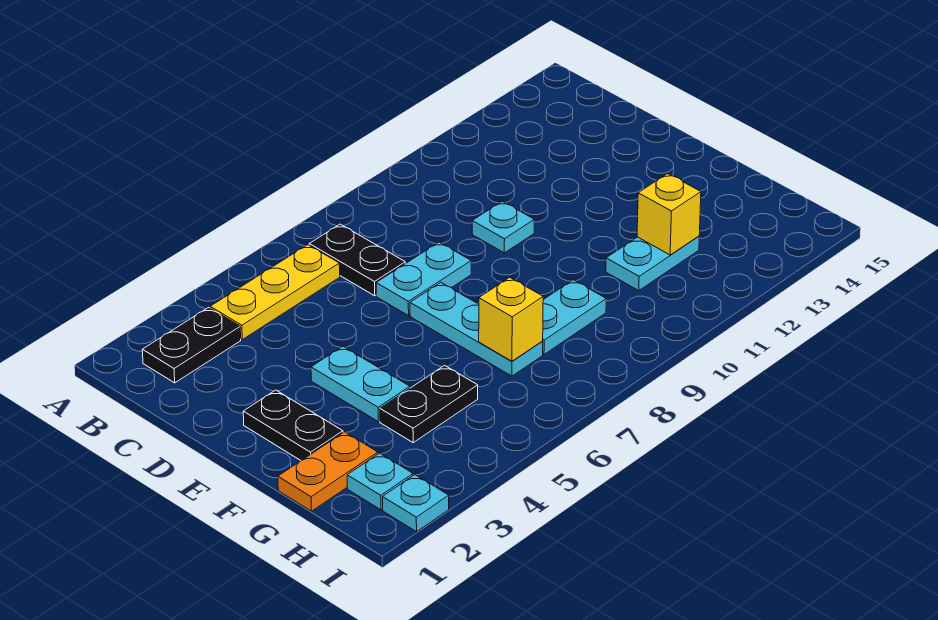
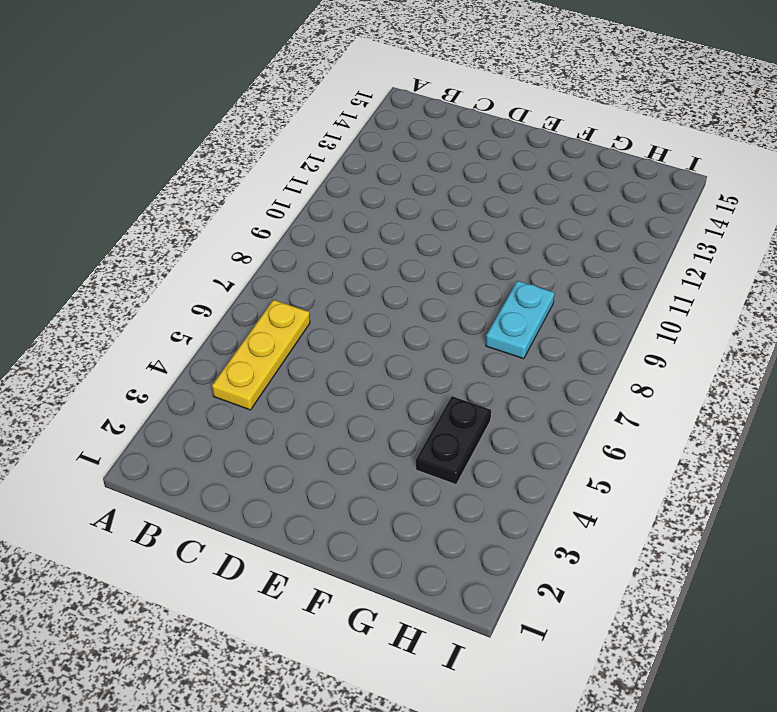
none -> black 1x2 plate [142,307,241,383]
none -> black 1x2 plate [309,224,405,296]
none -> cyan 1x2 plate [376,242,471,316]

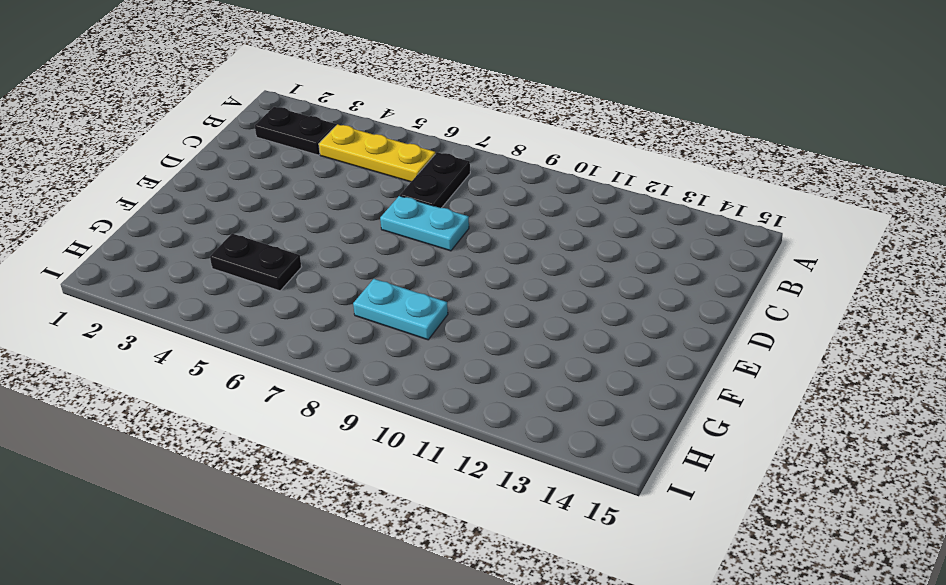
none -> cyan 1x1 plate [472,201,534,253]
none -> black 1x2 plate [243,390,343,461]
none -> cyan 1x2 plate [311,346,410,422]

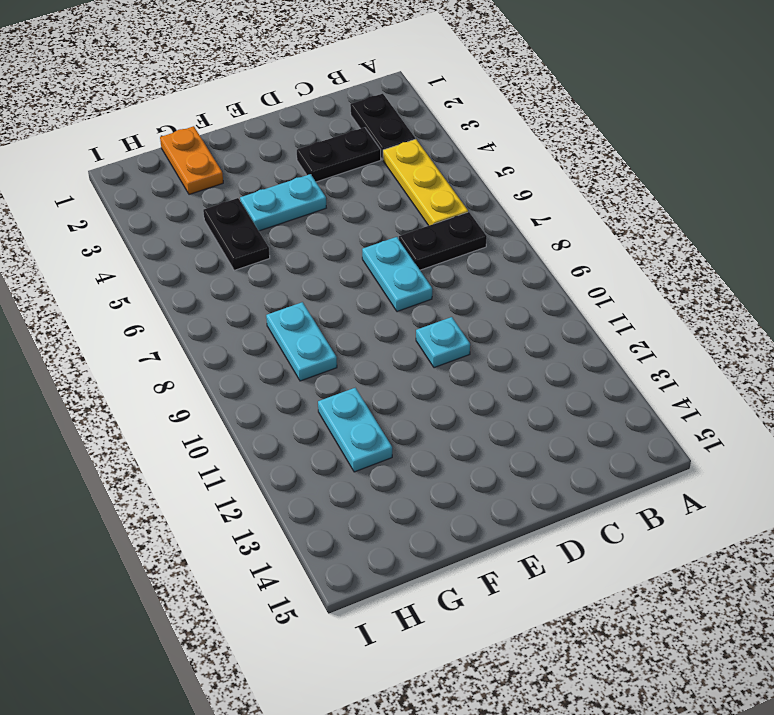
black 1x2 plate [297,127,381,182] -> black 1x2 plate moved to [243,390,343,461]
none -> cyan 1x3 plate [410,283,543,376]
none -> cyan 1x1 plate [347,453,413,510]
none -> cyan 1x1 plate [383,475,449,532]

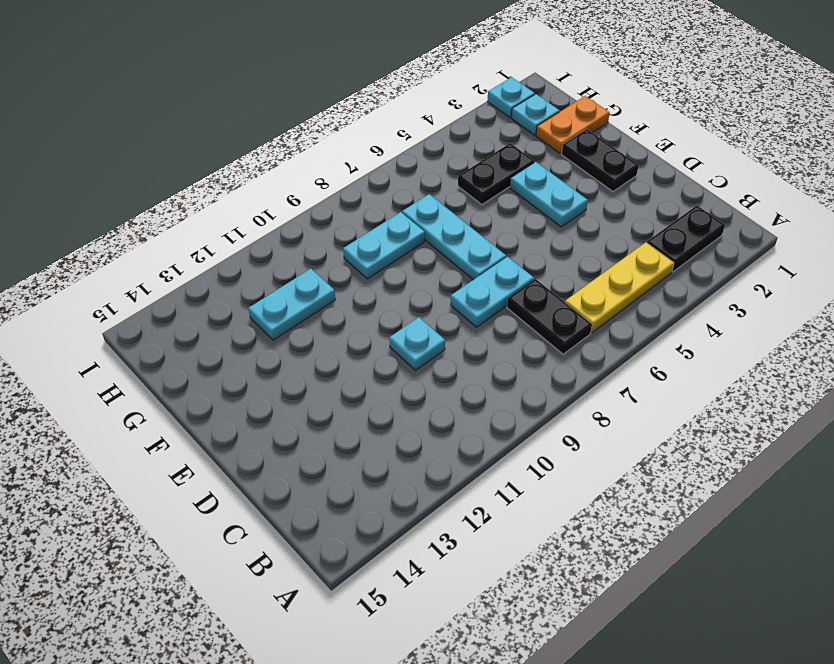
none -> yellow 1x1 brick [479,278,543,361]
none -> yellow 1x1 brick [637,174,701,255]

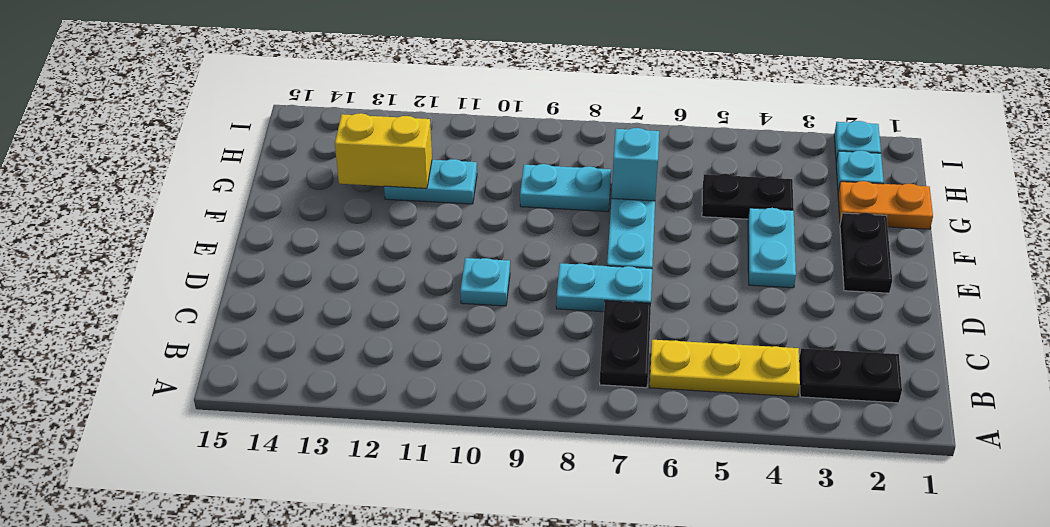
cyan 1x1 brick [612,128,659,201] -> yellow 1x1 brick [479,278,543,361]
yellow 1x2 brick [335,113,432,188] -> yellow 1x1 brick [637,174,701,255]

